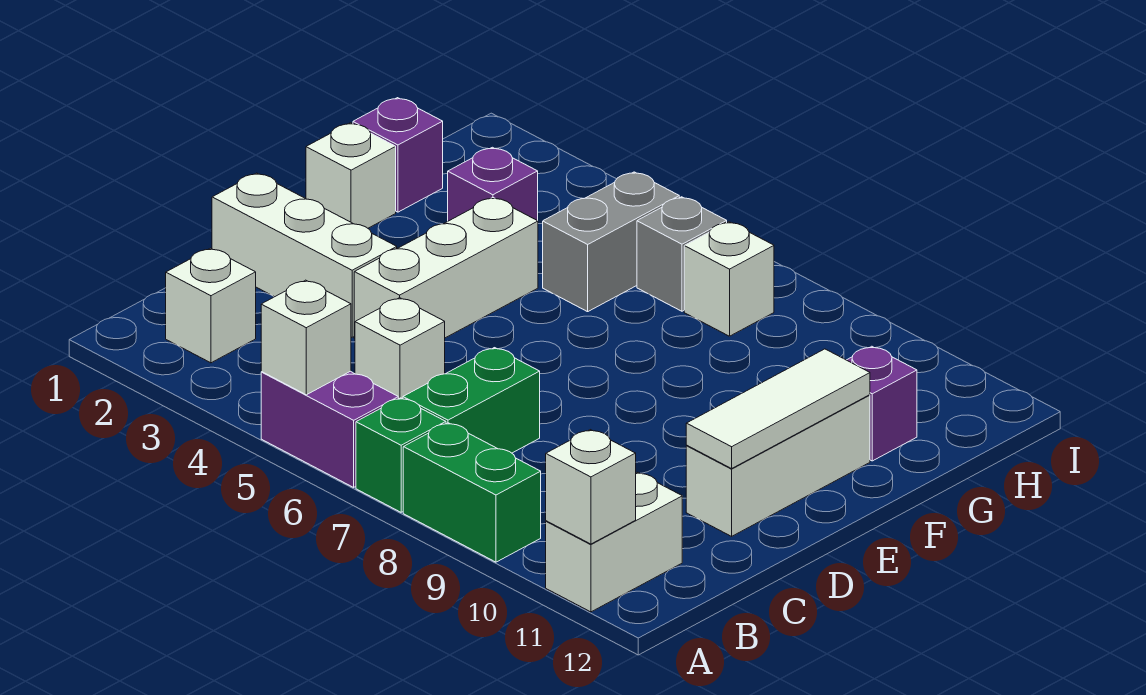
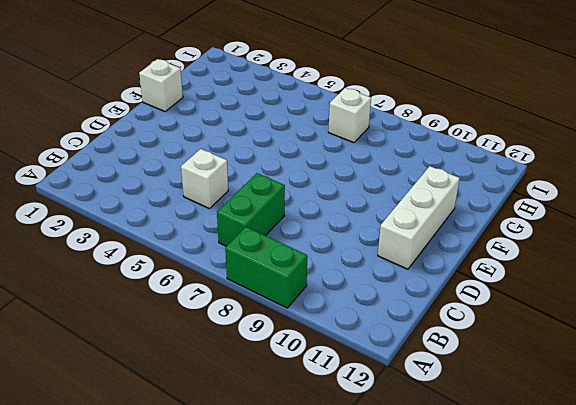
none -> purple 1x2 brick [261,371,398,487]
none -> green 1x1 brick [356,398,446,512]
none -> white 1x2 brick [546,472,682,612]

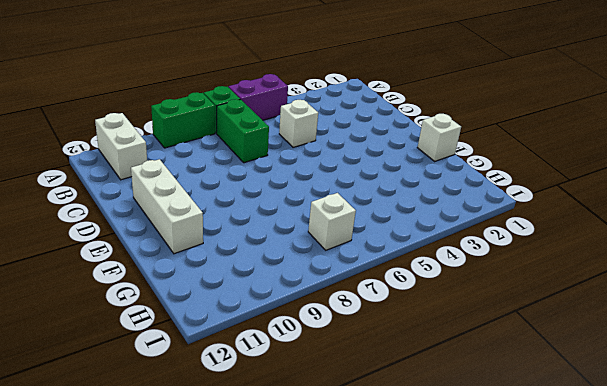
none -> white 1x1 brick [166,248,256,363]
none -> white 1x3 brick [212,173,397,337]
none -> white 1x3 brick [354,198,538,339]

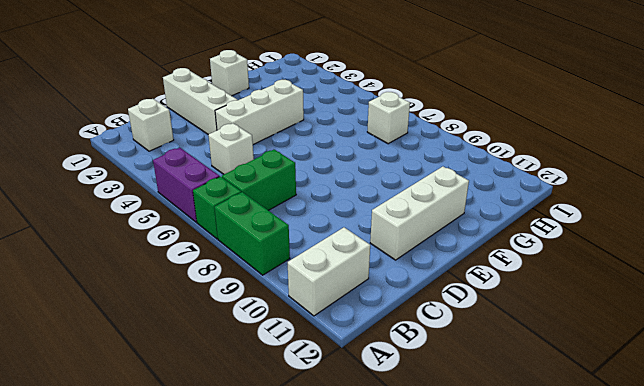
none -> purple 1x1 brick [353,98,443,212]
none -> purple 1x1 brick [448,147,538,221]
none -> grey 1x2 brick [543,172,679,312]

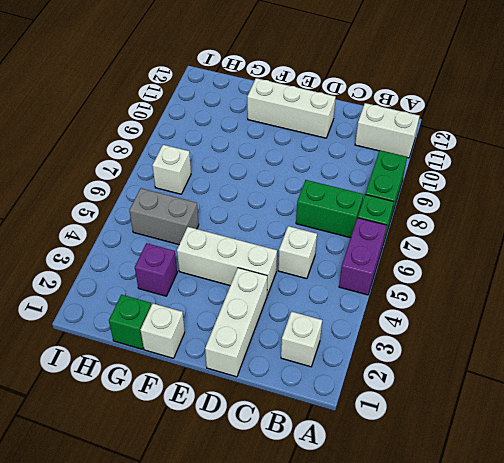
green 1x1 brick [109,295,151,349] -> purple 1x1 brick [353,98,443,212]
none -> purple 1x1 brick [847,346,917,461]
none -> grey 1x1 brick [637,197,727,311]
none -> white 1x1 brick [261,280,351,395]

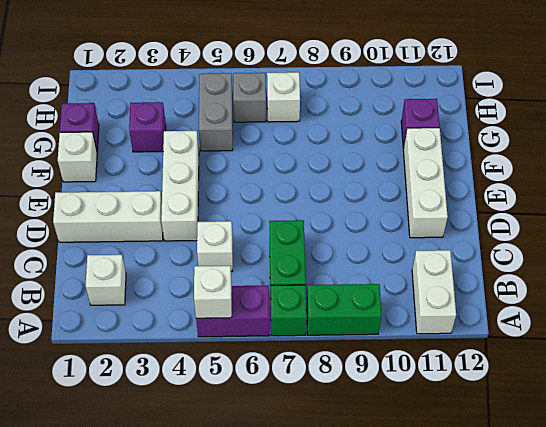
none -> white 1x1 brick [546,430,636,544]
none -> white 1x3 tile [686,349,870,469]

